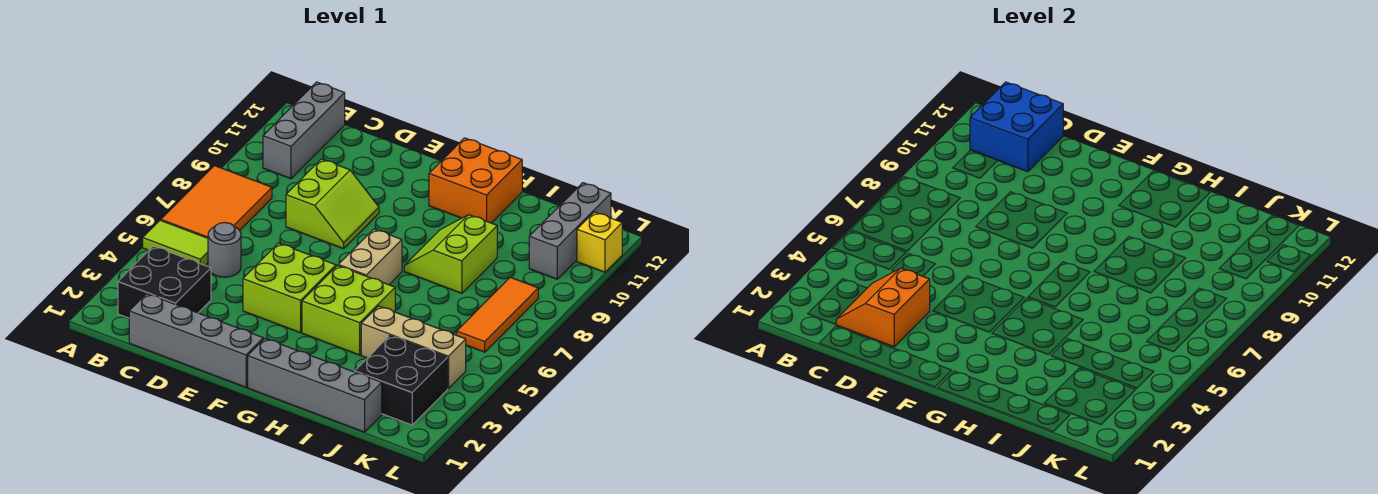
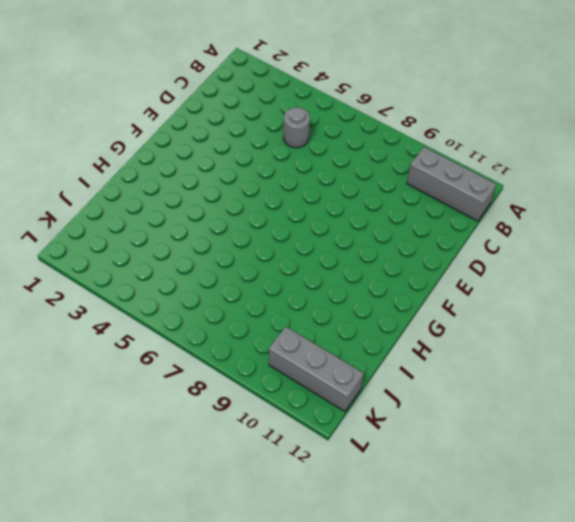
none -> lime 1x2 tile [143,220,208,265]
none -> orange 2x3 tile [161,166,272,238]
none -> black 2x2 brick [118,246,211,318]

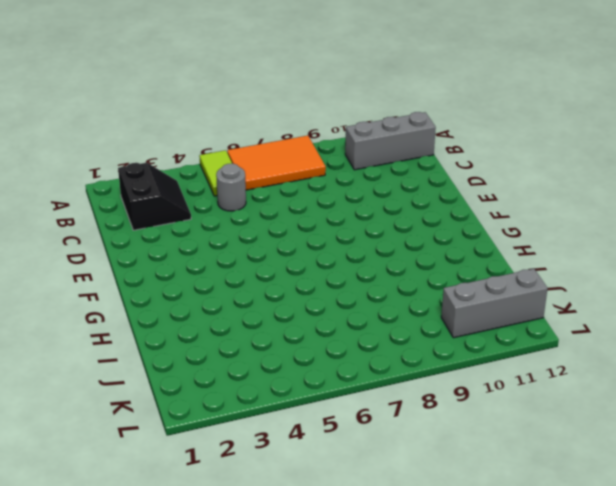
black 2x2 slope [118,163,191,230] -> black 2x2 brick [118,246,211,318]
none -> grey 1x4 brick [129,294,263,387]
none -> lime 2x2 slope [286,159,379,249]
none -> lime 2x2 brick [243,243,336,333]

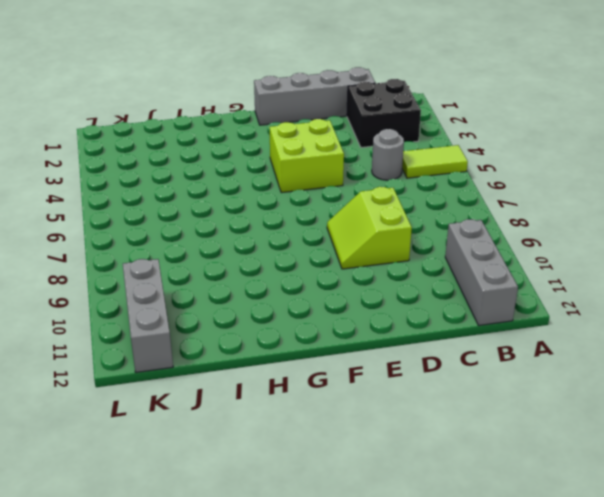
none -> orange 2x3 tile [161,166,272,238]
none -> grey 1x4 brick [248,339,382,432]
none -> lime 2x2 brick [302,266,395,355]

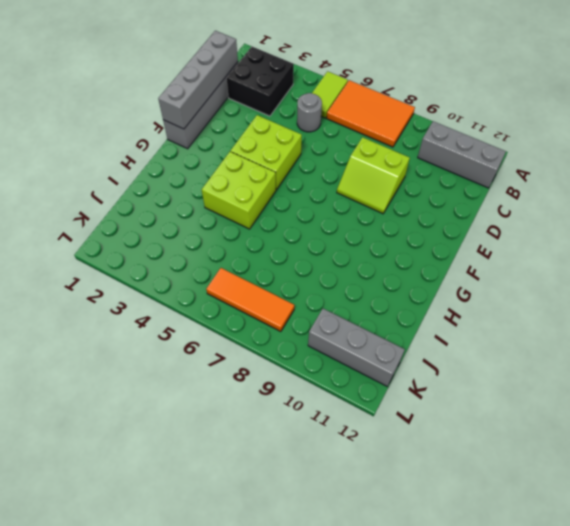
grey 1x4 brick [158,31,238,129] -> grey 1x4 brick moved to [248,339,382,432]
none -> tan 1x2 brick [338,229,402,285]
none -> orange 2x2 brick [429,138,522,223]
none -> lime 2x2 slope [404,215,497,293]

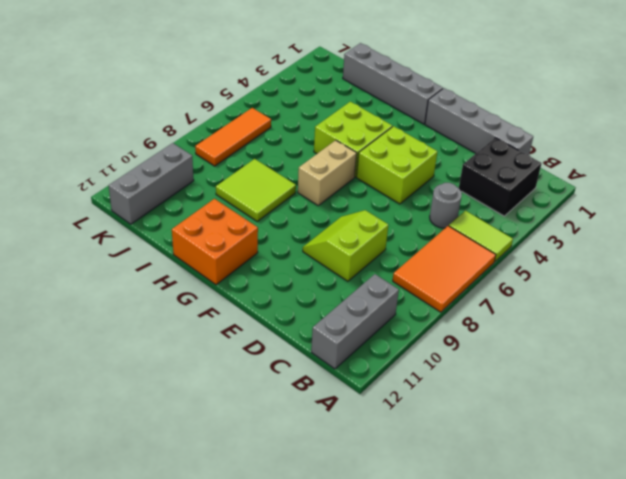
lime 2x2 tile [216,159,296,221] -> lime 2x2 slope [404,215,497,293]
none -> tan 1x3 brick [361,306,466,389]
none -> black 2x2 brick [354,336,448,425]
none -> yellow 1x1 brick [577,212,622,272]

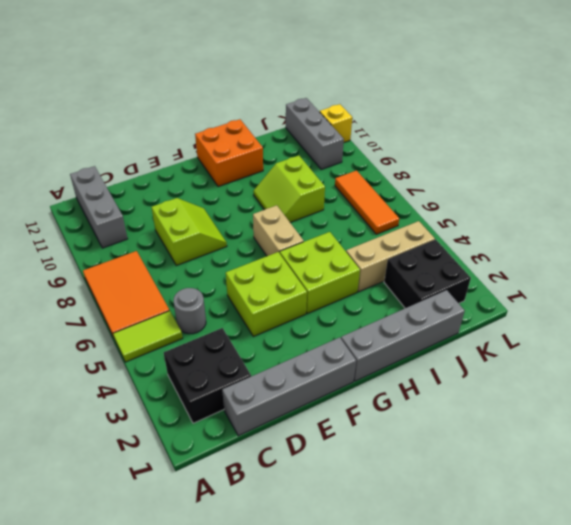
none -> blue 2x2 brick [970,82,1063,172]
none -> orange 2x2 slope [836,268,930,347]

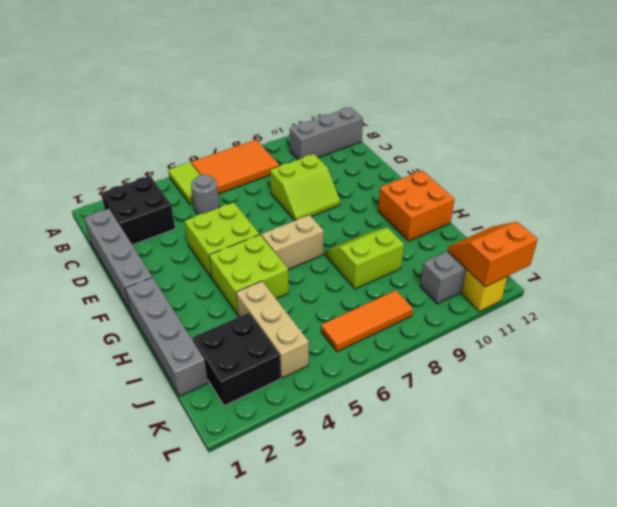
orange 2x2 slope [448,222,538,287] -> orange 2x2 slope moved to [836,268,930,347]
none -> blue 2x2 brick [970,82,1063,172]

